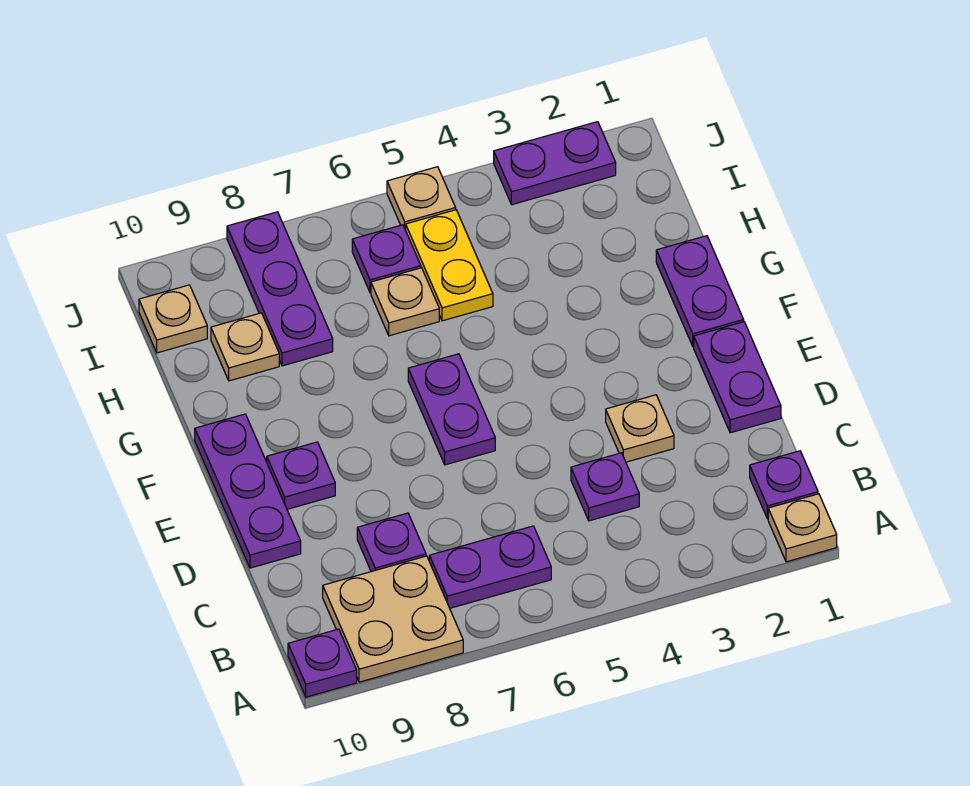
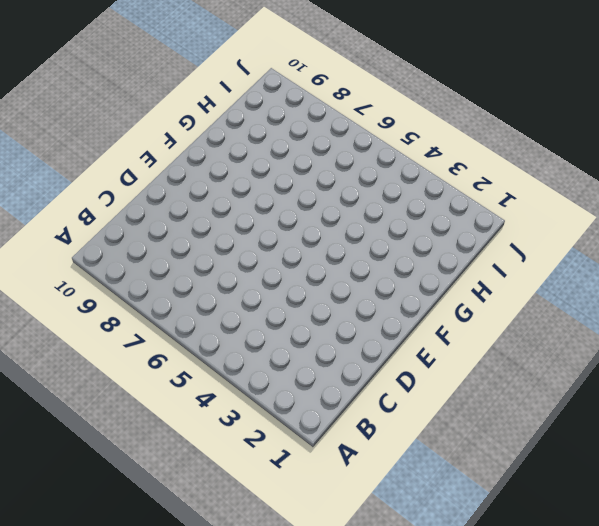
none -> tan 1x1 plate [768,494,837,562]
none -> tan 2x2 plate [323,556,463,682]
none -> purple 1x1 plate [288,629,357,697]

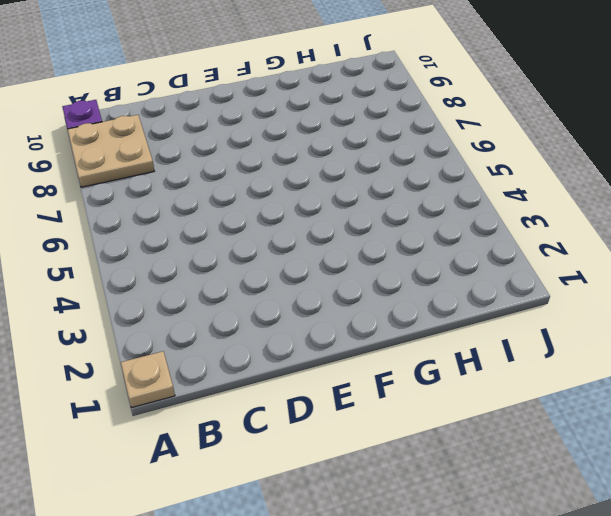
none -> purple 1x1 plate [750,451,818,519]
none -> purple 1x2 plate [429,526,551,608]
none -> purple 1x1 plate [571,453,639,521]

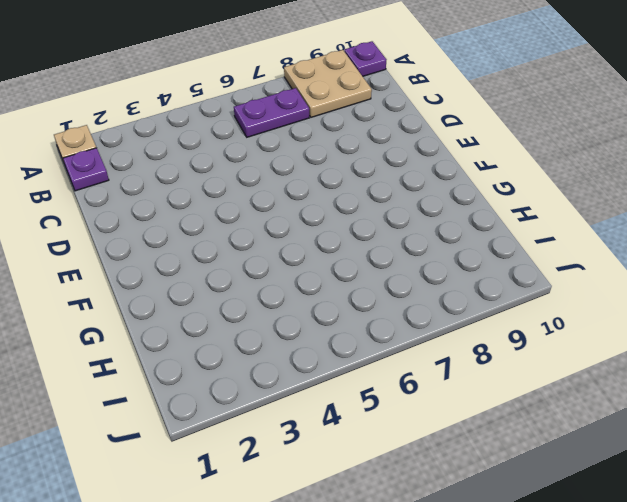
none -> purple 1x1 plate [571,453,639,521]
none -> purple 1x1 plate [357,513,426,572]
none -> purple 1x2 plate [694,322,781,433]

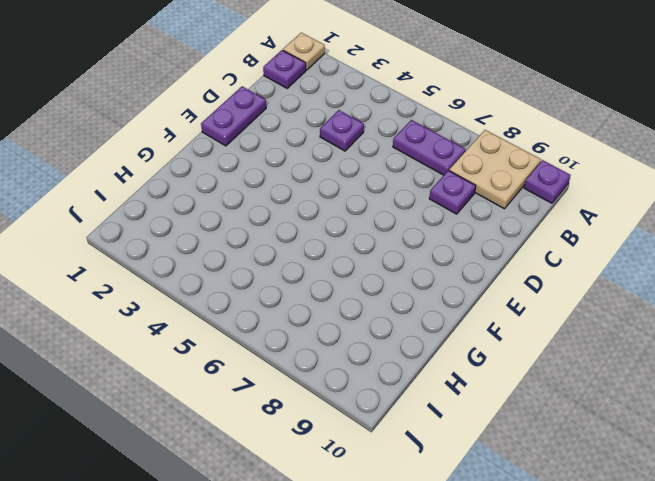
none -> tan 1x1 plate [606,395,674,462]
none -> purple 1x3 plate [195,414,301,568]
none -> purple 1x2 plate [408,354,495,465]

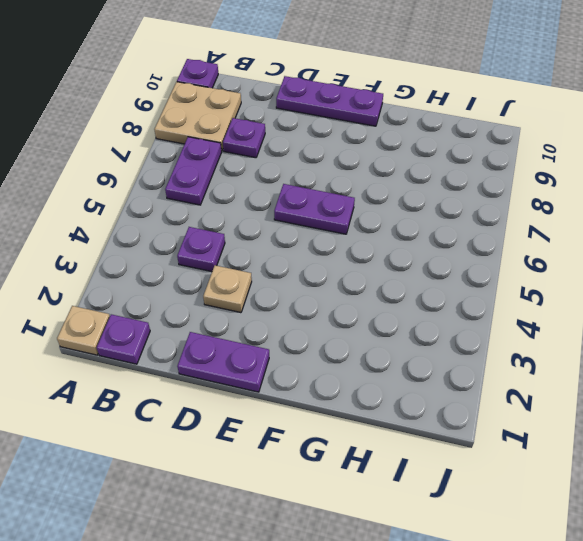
none -> purple 1x1 plate [267,442,335,509]
none -> purple 1x2 plate [656,236,744,347]
none -> yellow 1x2 plate [406,210,493,321]

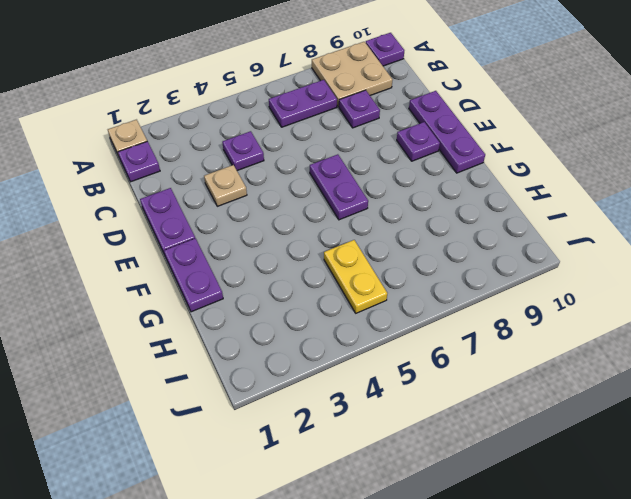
none -> tan 1x1 plate [371,268,439,336]
none -> purple 1x3 plate [227,212,333,366]
none -> tan 1x1 plate [211,313,279,381]

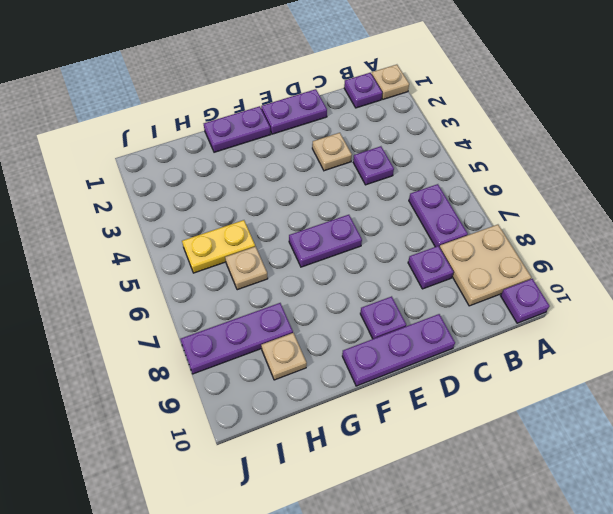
none -> purple 1x1 plate [352,225,421,293]
none -> tan 1x1 plate [139,285,207,353]
none -> purple 1x2 plate [494,122,616,205]

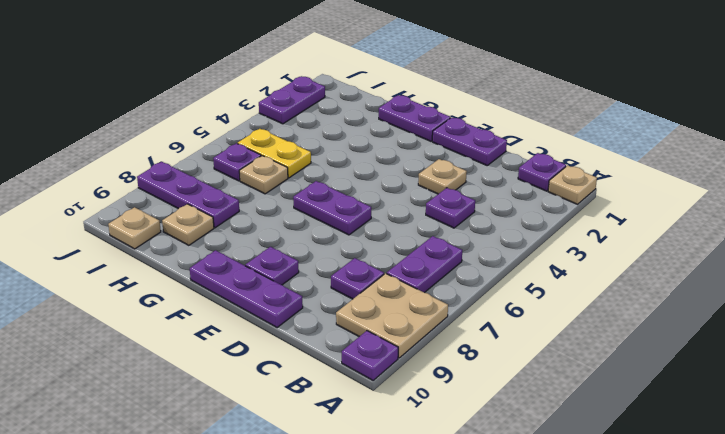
none -> tan 1x1 plate [387,167,456,230]

